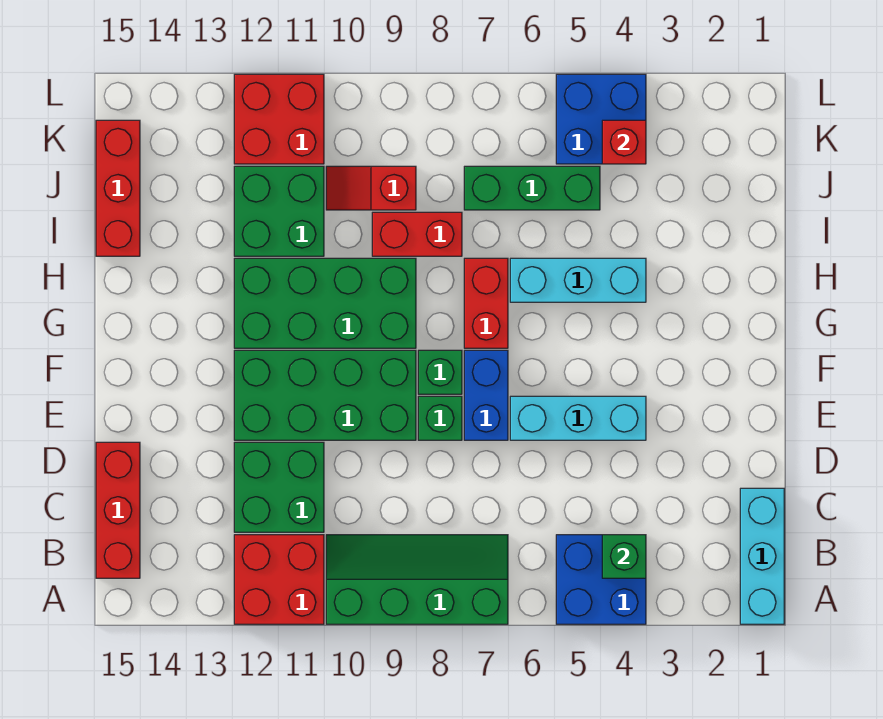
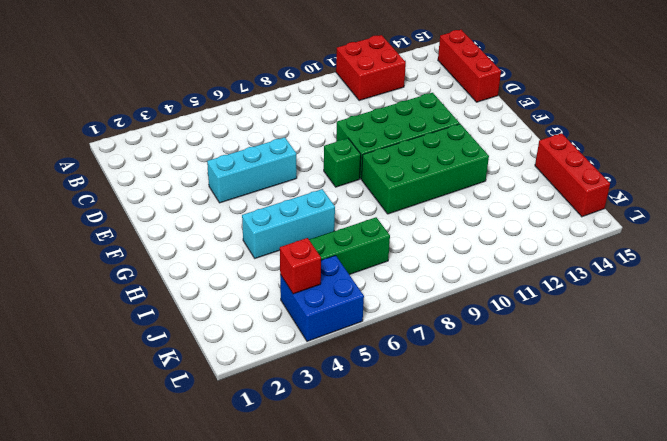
none -> cyan 1x3 brick [740,488,784,624]
none -> blue 2x2 brick [556,535,646,624]
none -> green 2x4 slope [326,535,508,624]

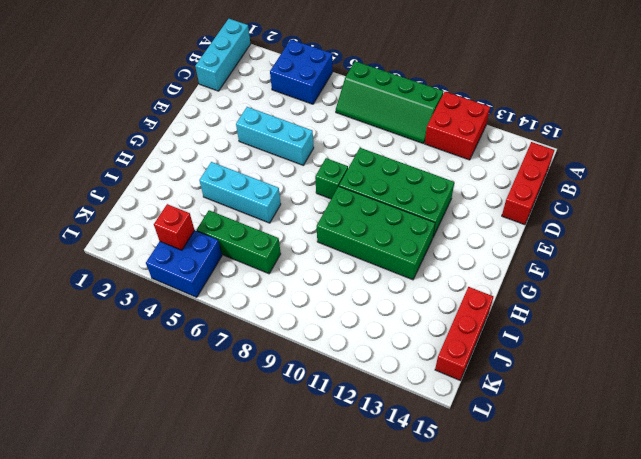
none -> green 2x2 brick [234,442,324,532]
none -> blue 1x2 brick [464,350,508,440]
none -> green 1x1 brick [418,396,462,440]

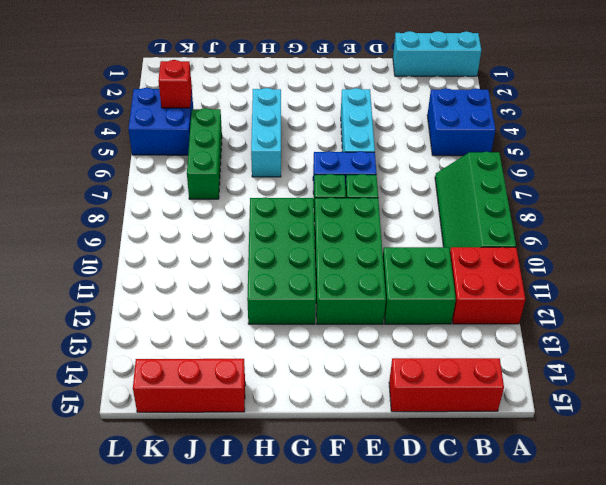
none -> red 1x2 brick [464,258,508,348]
none -> red 1x2 brick [372,212,462,256]
none -> green 2x2 brick [234,166,324,256]

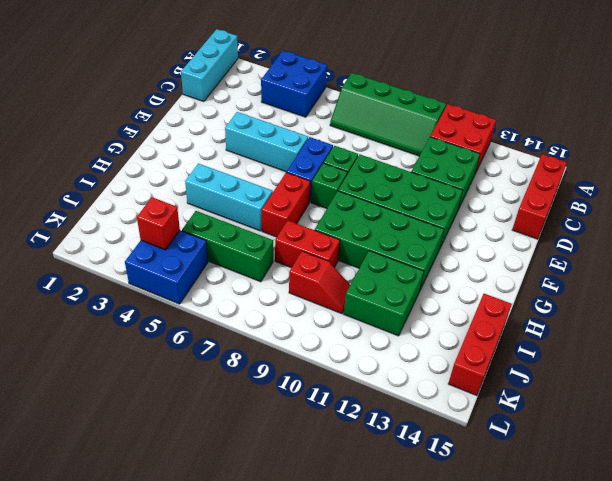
none -> red 2x2 brick [234,74,324,164]
none -> green 1x1 brick [602,535,646,578]

